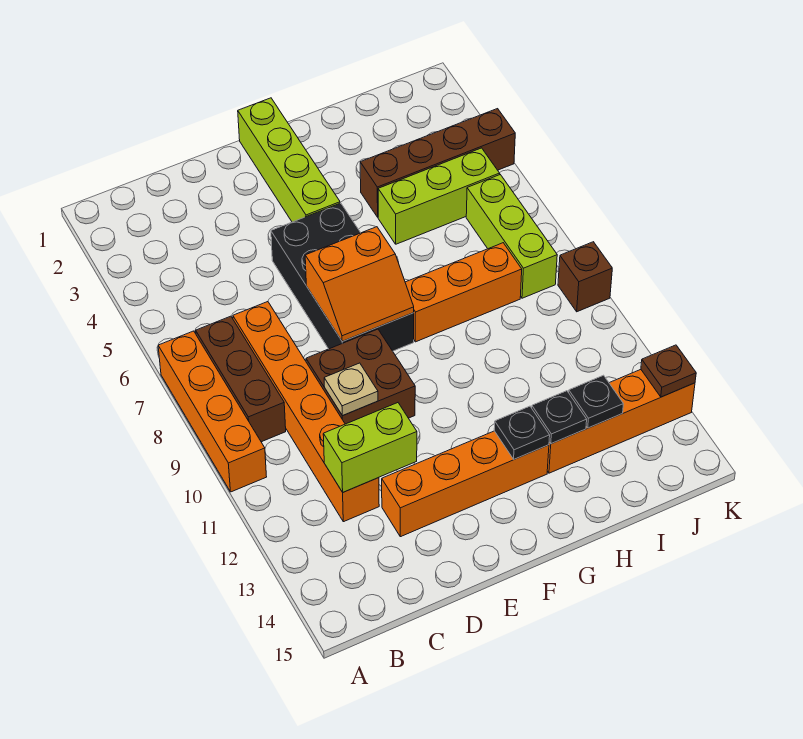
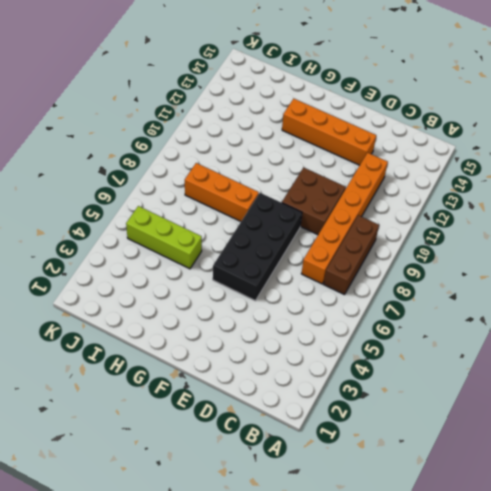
none -> orange 1x4 brick [158,331,267,492]
none -> lime 1x4 brick [238,98,340,222]
none -> brown 1x4 brick [360,109,515,217]

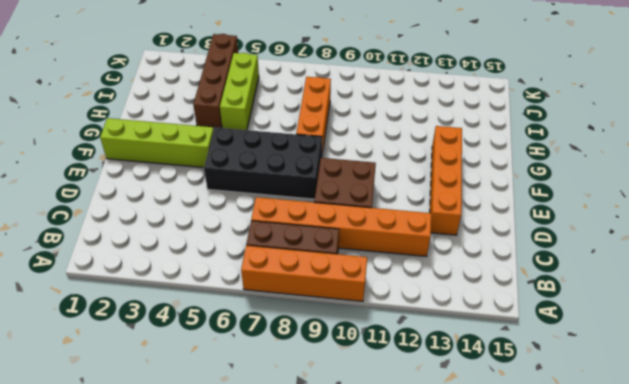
none -> orange 1x4 brick [547,370,695,473]
none -> lime 1x3 brick [466,175,557,298]
none -> brown 1x1 brick [558,242,612,312]

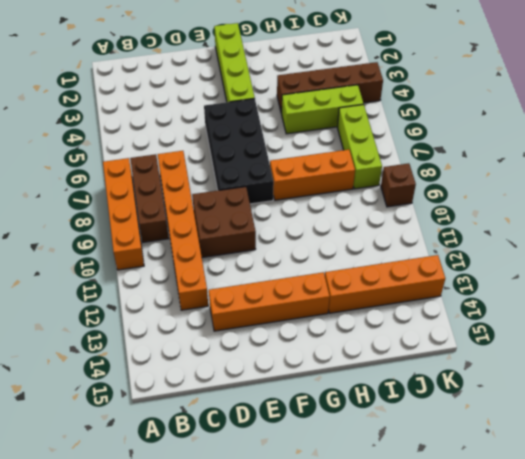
none -> lime 1x2 brick [323,403,417,492]
none -> tan 1x1 plate [324,363,378,416]
none -> orange 2x2 slope [305,227,414,341]

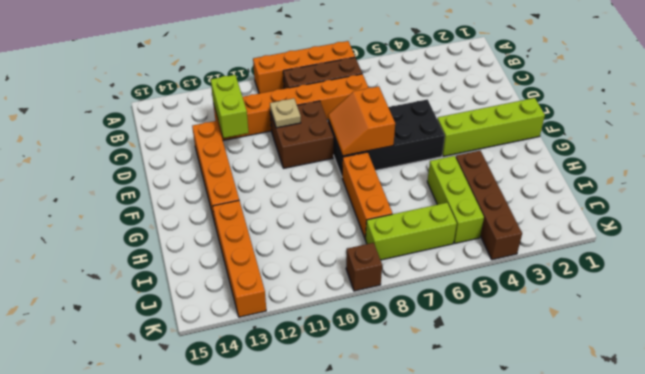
none -> black 1x1 plate [494,406,550,459]
none -> black 1x1 plate [532,391,587,444]
none -> black 1x1 plate [569,375,623,428]

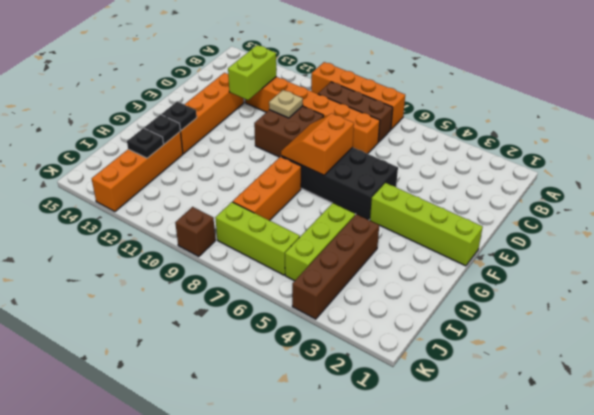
none -> brown 1x1 plate [641,345,696,397]

